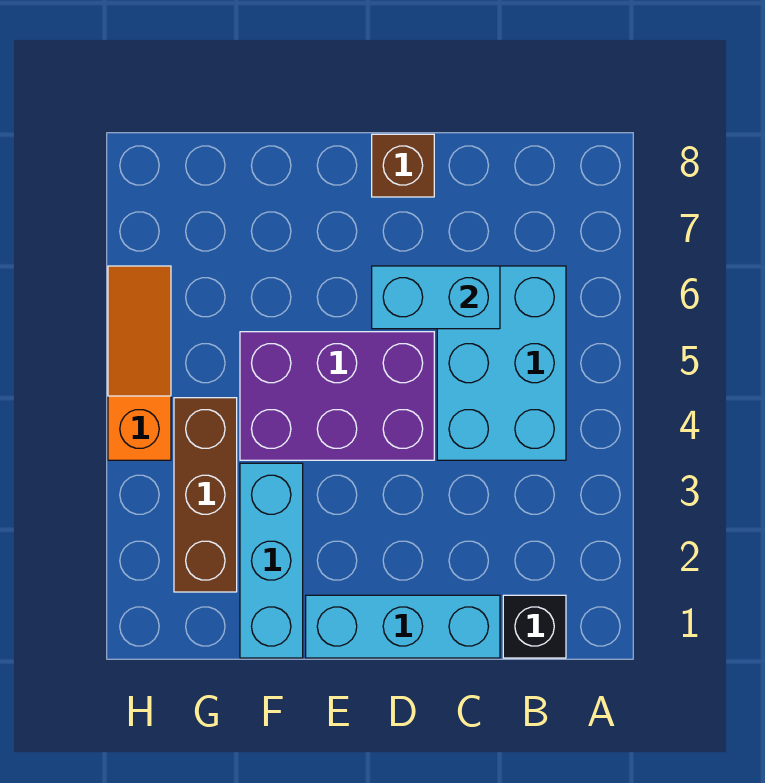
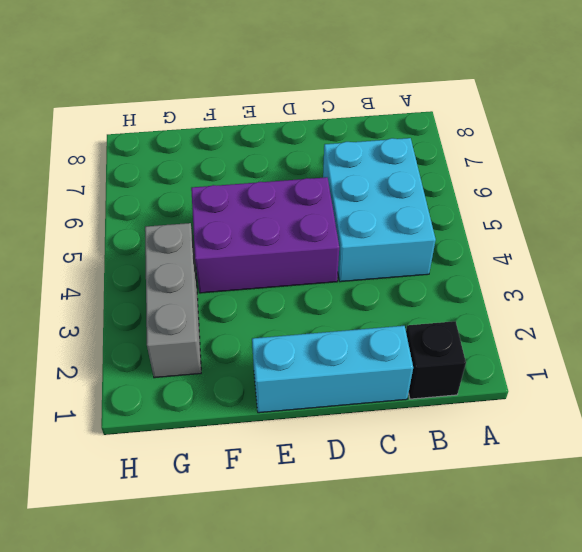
grey 1x3 brick [145,223,201,378] -> brown 1x3 brick [174,398,237,592]
none -> brown 1x1 brick [372,134,434,197]
none -> cyan 1x3 brick [240,463,303,658]

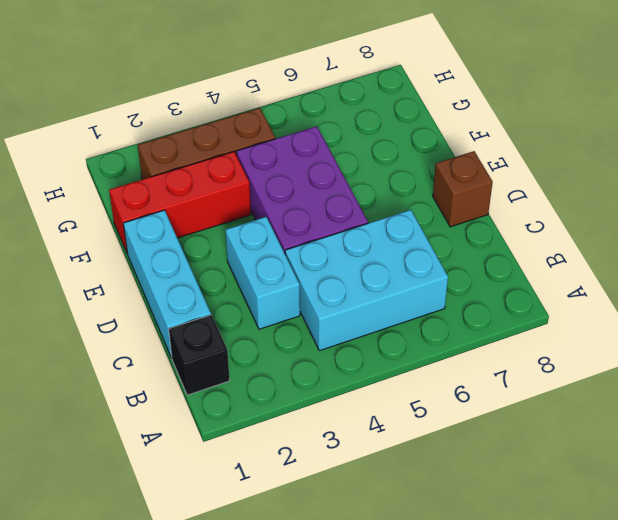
cyan 1x2 brick [226,217,300,329] -> cyan 1x2 brick moved to [372,266,500,329]
red 1x3 brick [109,152,251,254] -> cyan 1x3 brick [240,463,303,658]
none -> orange 1x3 slope [108,266,171,460]

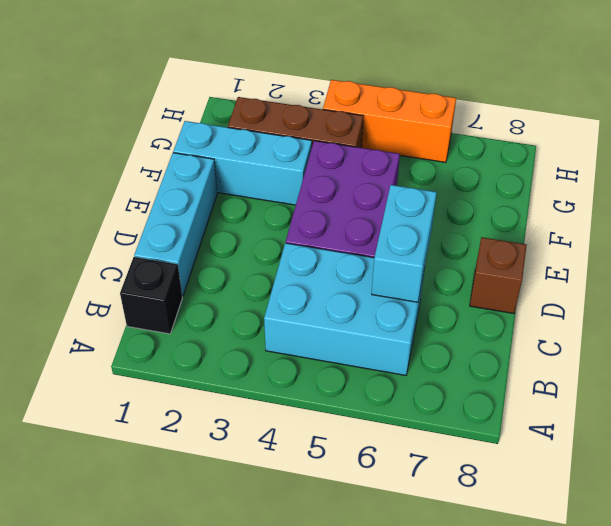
orange 1x3 brick [323,80,456,162] -> orange 1x3 slope [108,266,171,460]

